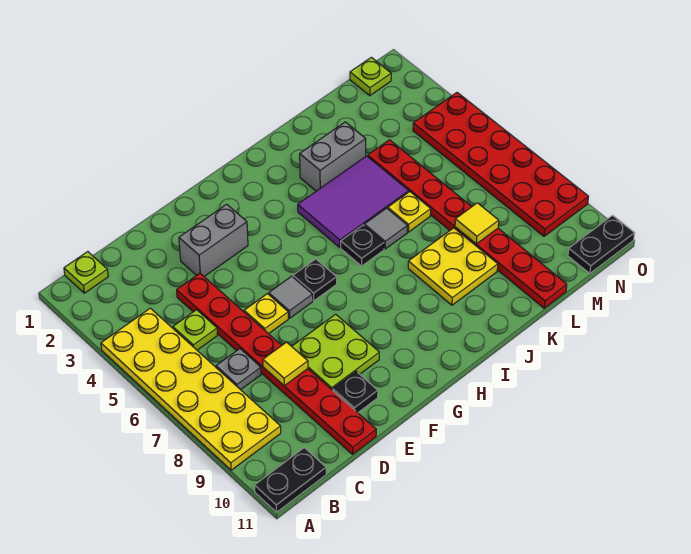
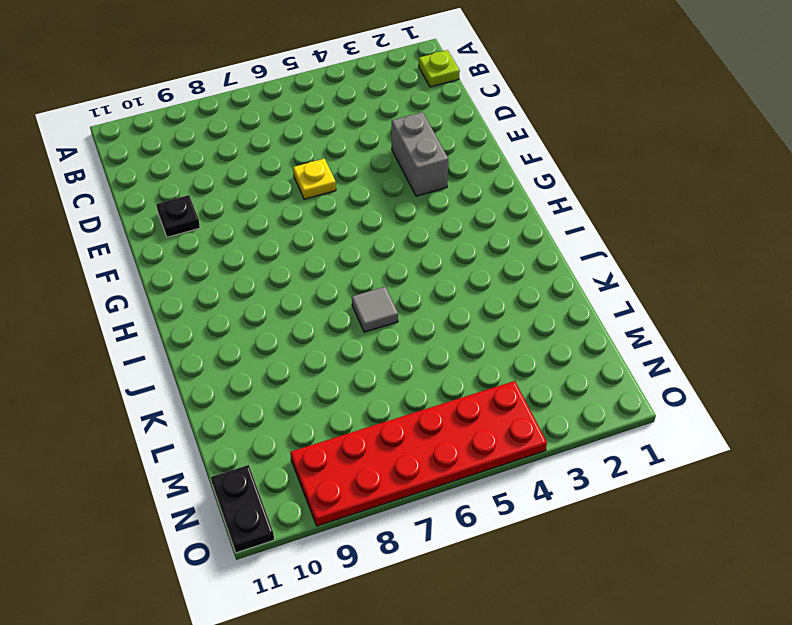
none -> yellow 2x6 plate [101,308,281,470]
none -> black 1x2 plate [255,448,326,512]
none -> lime 1x1 plate [173,310,218,350]

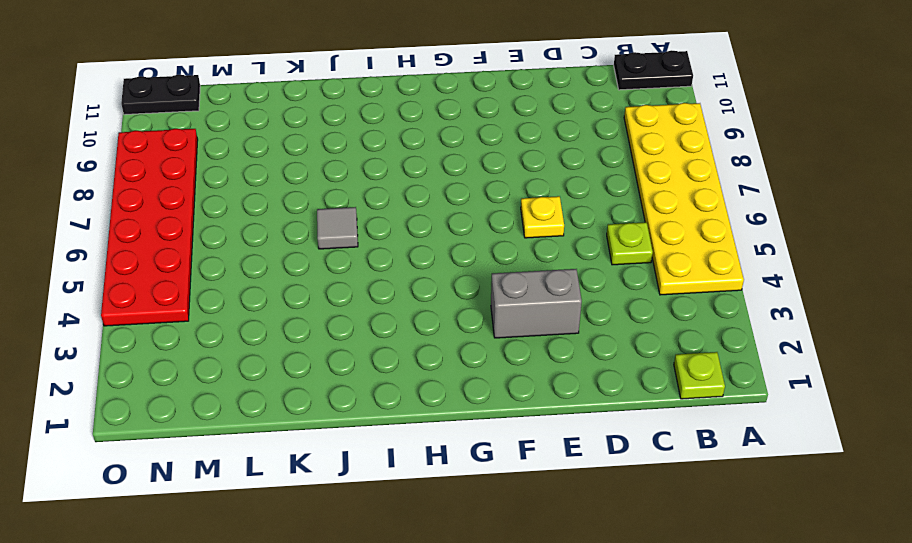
none -> grey 1x1 plate [216,349,261,390]
none -> red 1x8 plate [177,273,376,454]
none -> lime 2x2 plate [292,314,379,390]

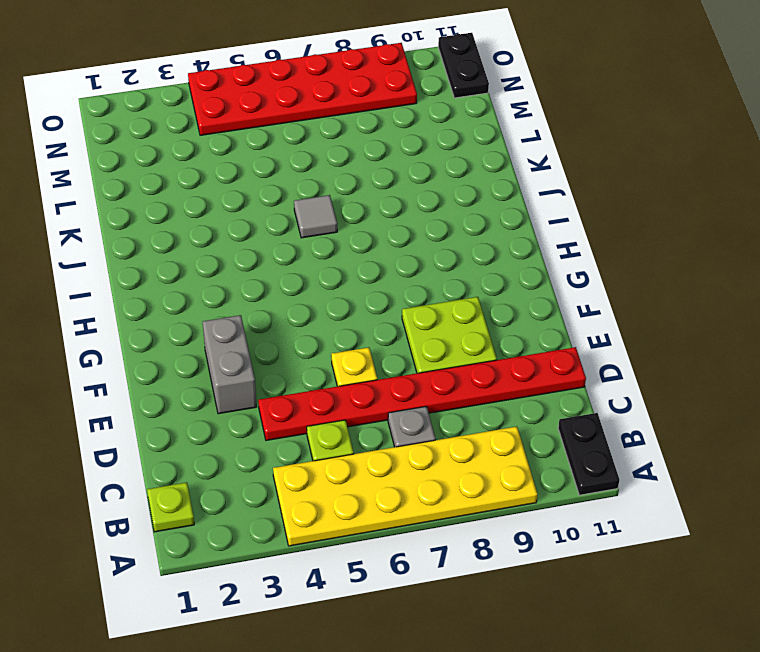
none -> black 1x1 plate [333,372,378,413]
none -> grey 1x1 tile [269,276,313,318]
none -> black 1x1 plate [293,259,337,301]

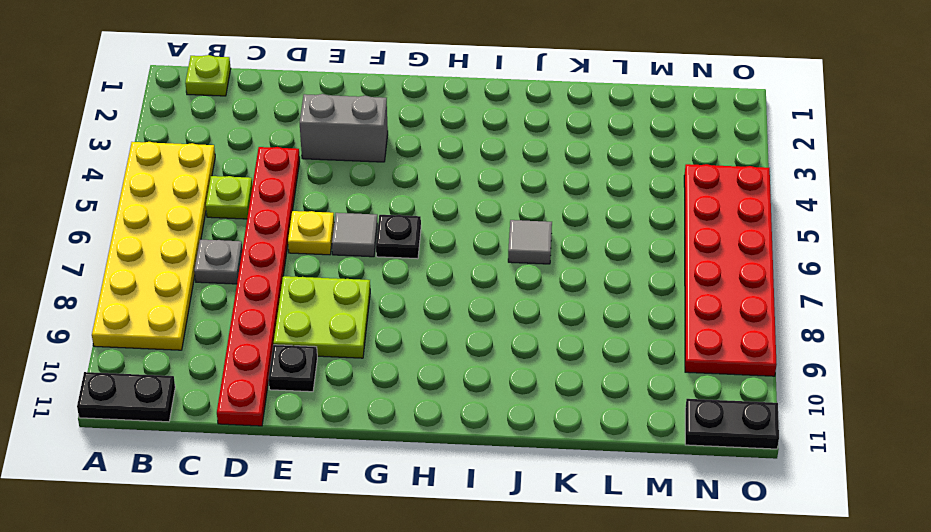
none -> purple 2x3 tile [298,156,409,247]
none -> black 1x1 plate [341,225,384,266]
none -> grey 1x2 brick [300,122,366,191]

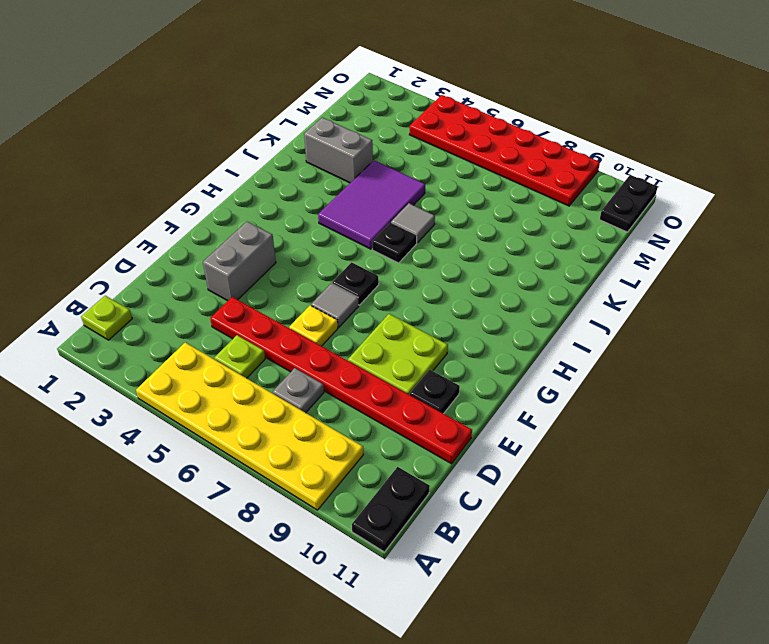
grey 1x2 brick [304,117,373,183] -> grey 1x2 brick turned to [300,122,366,191]
none -> yellow 2x2 plate [408,228,498,305]
none -> yellow 1x1 plate [388,192,431,232]
none -> red 1x8 plate [368,140,567,308]

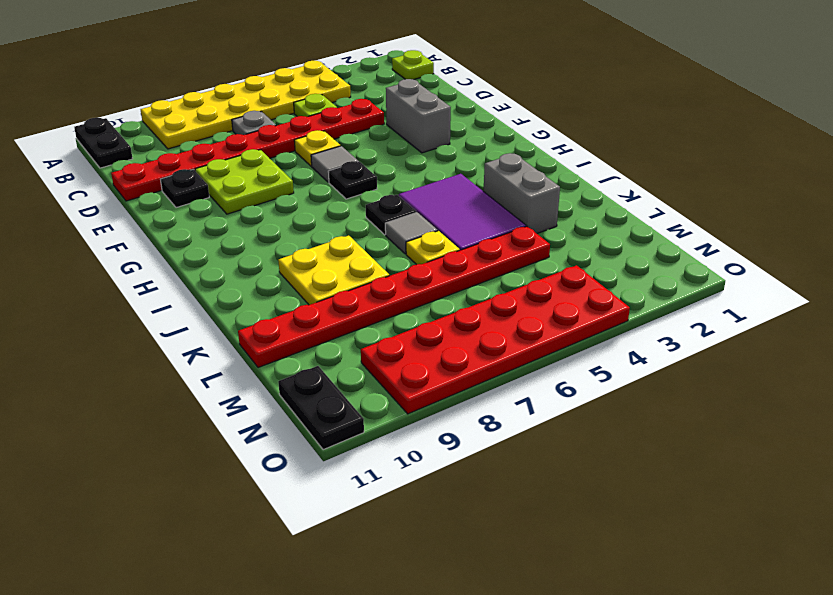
none -> lime 1x1 plate [350,57,391,96]
none -> yellow 1x1 tile [263,342,308,386]
none -> yellow 1x1 tile [455,203,499,244]

